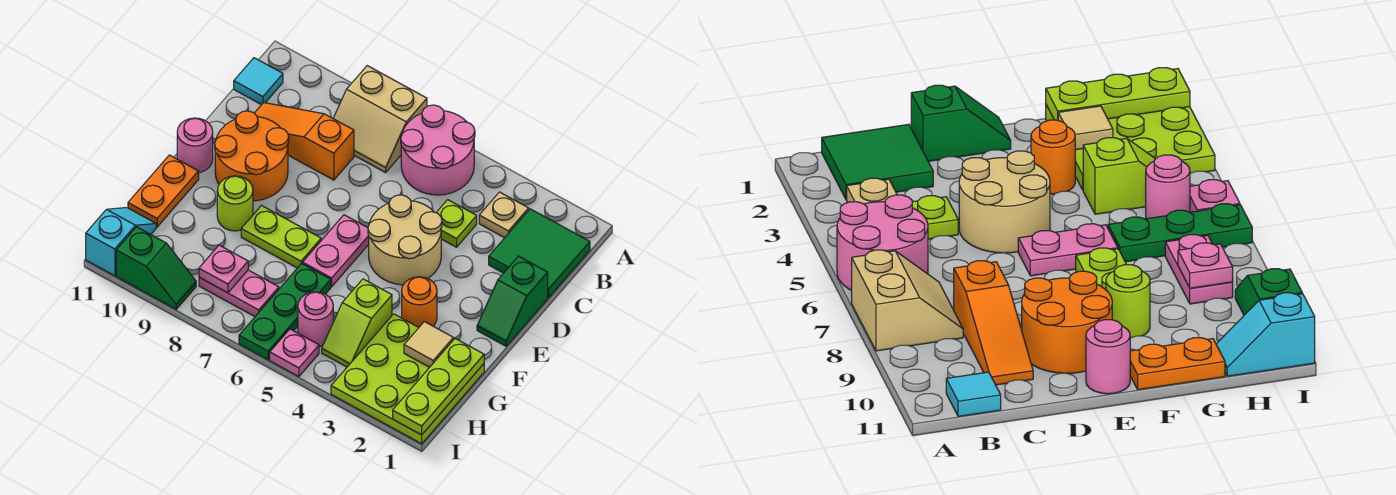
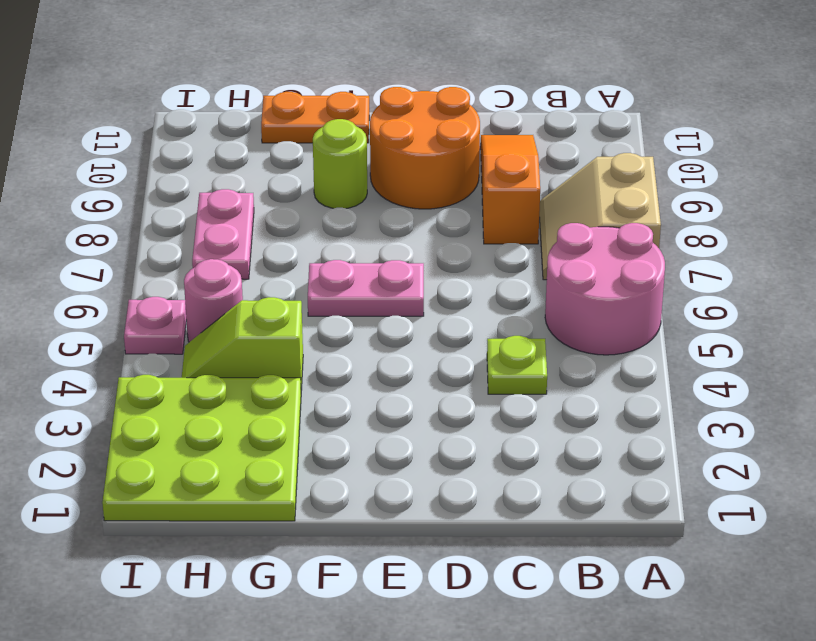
none -> green 2x2 tile [489,209,590,298]
none -> tan 1x1 plate [479,192,529,238]
none -> cyan 1x1 tile [234,58,283,105]

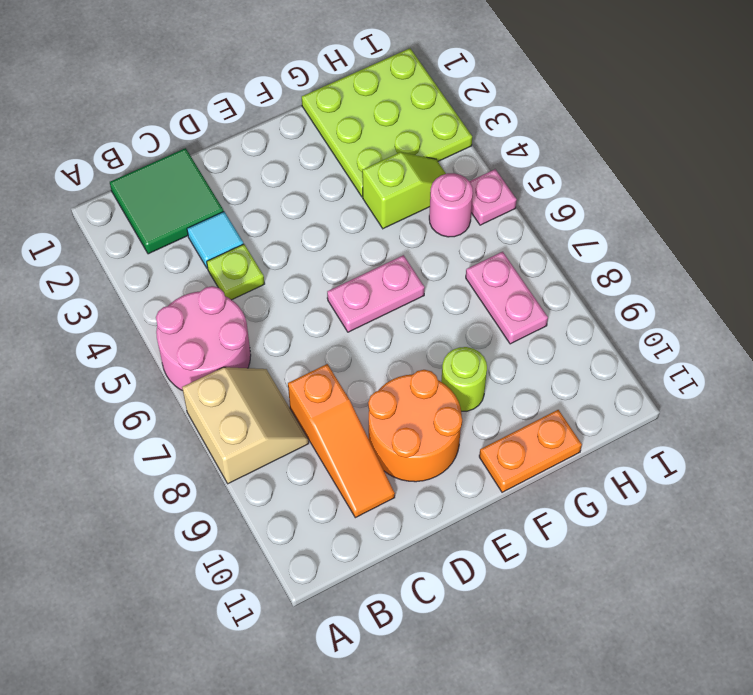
cyan 1x1 tile [187,212,243,268] -> cyan 1x1 tile moved to [234,58,283,105]
none -> tan 1x1 plate [479,192,529,238]
none -> green 1x2 slope [477,256,548,346]
none -> tan 2x2 round brick [368,195,442,285]

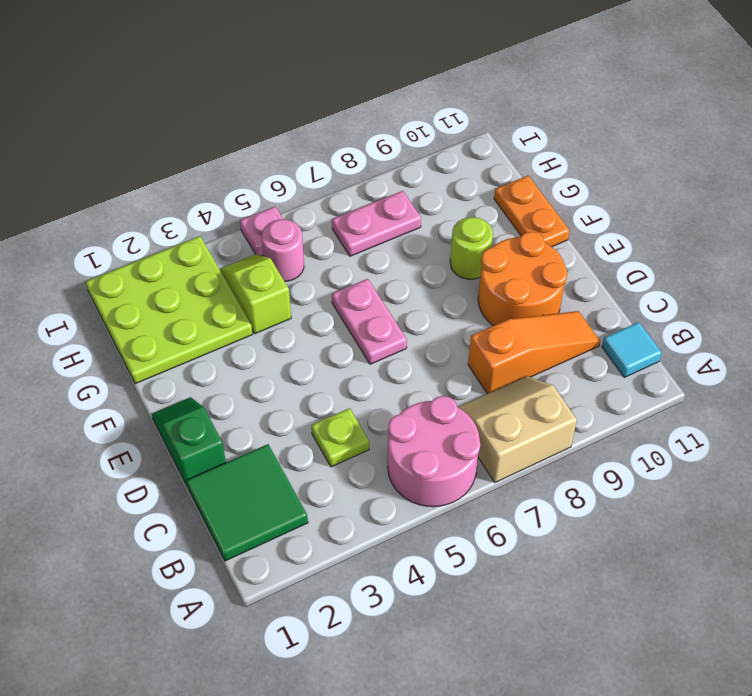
none -> tan 1x1 plate [479,192,529,238]
none -> tan 2x2 round brick [368,195,442,285]
none -> pink 1x1 round brick [177,118,213,172]

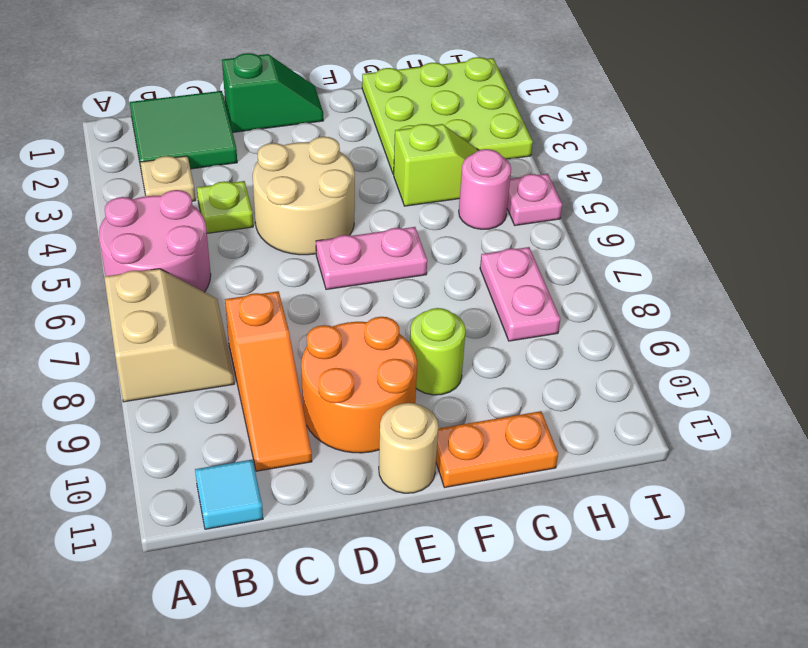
tan 1x1 round brick [379,403,438,493] -> pink 1x1 round brick [177,118,213,172]
none -> orange 1x1 round brick [402,277,437,327]
none -> lime 1x2 plate [241,206,321,268]
none -> green 1x3 plate [239,263,331,360]

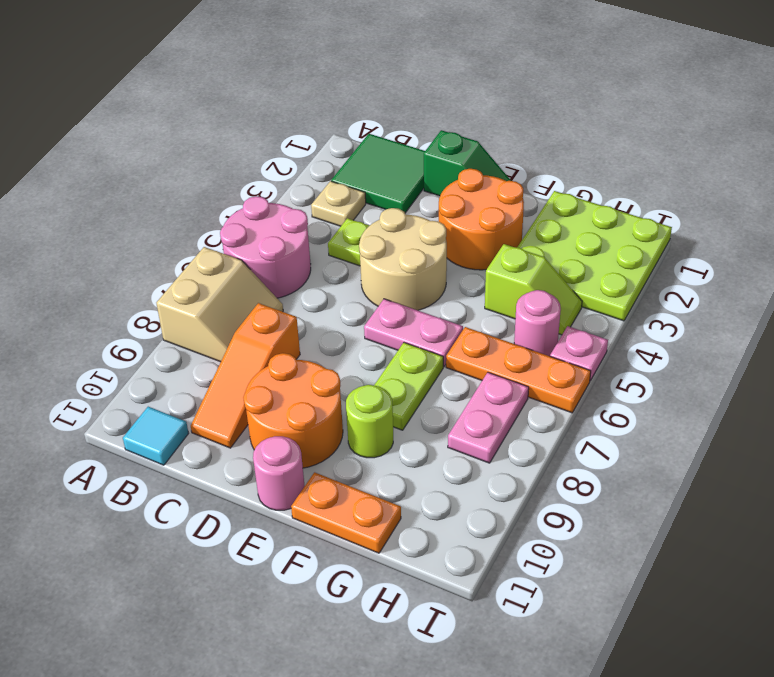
orange 2x2 round brick [439,169,524,270] -> orange 1x1 round brick [402,277,437,327]
orange 1x3 plate [446,327,591,413] -> green 1x3 plate [239,263,331,360]
none -> cyan 1x2 slope [86,208,156,276]
none -> green 1x2 slope [116,227,196,309]
none -> lime 1x3 plate [393,339,484,435]

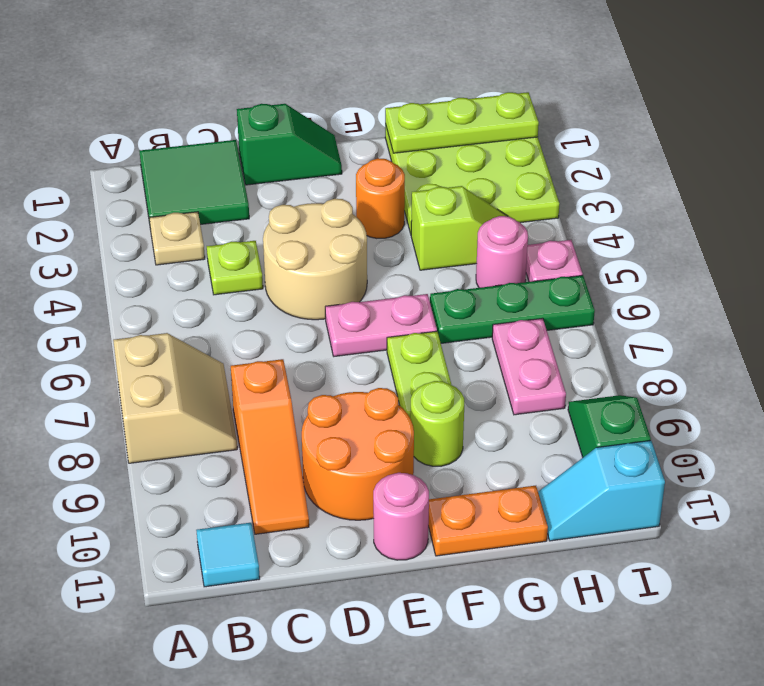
none -> pink 2x2 round brick [401,105,475,195]
none -> tan 1x1 tile [404,322,453,367]
none -> pink 1x1 plate [199,245,248,293]

